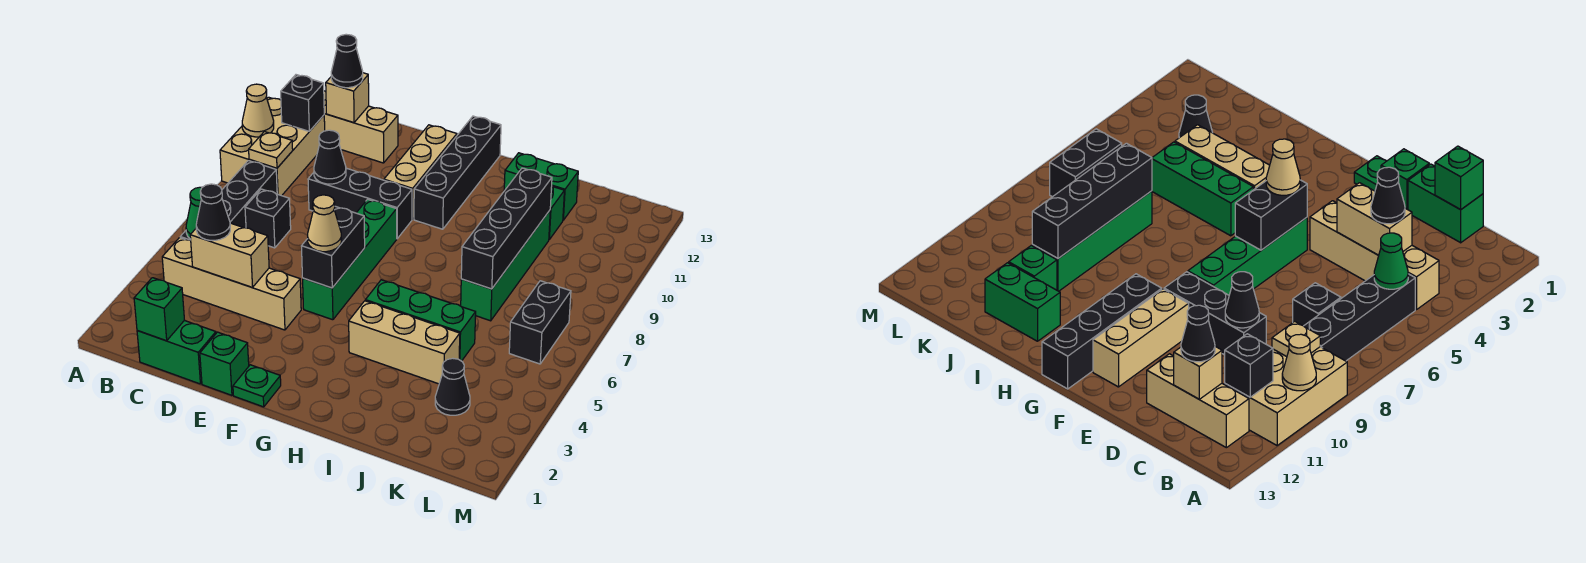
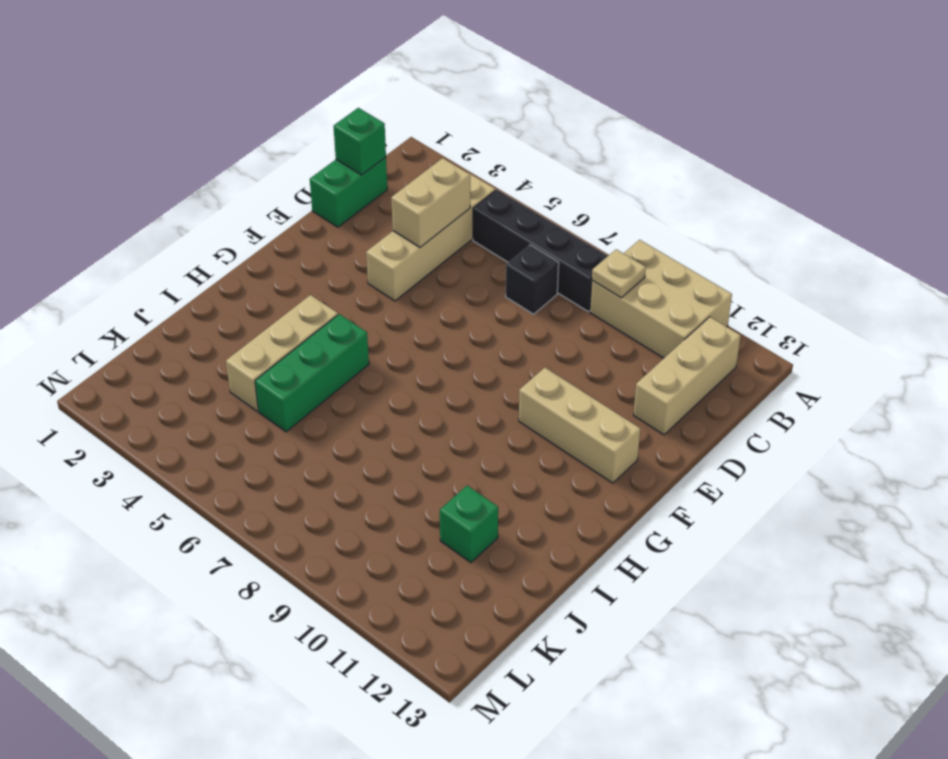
none -> black 1x3 brick [308,168,412,239]
none -> green 1x1 brick [200,332,249,395]
none -> green 1x1 plate [233,365,281,407]
none -> green 1x4 brick [303,199,397,320]

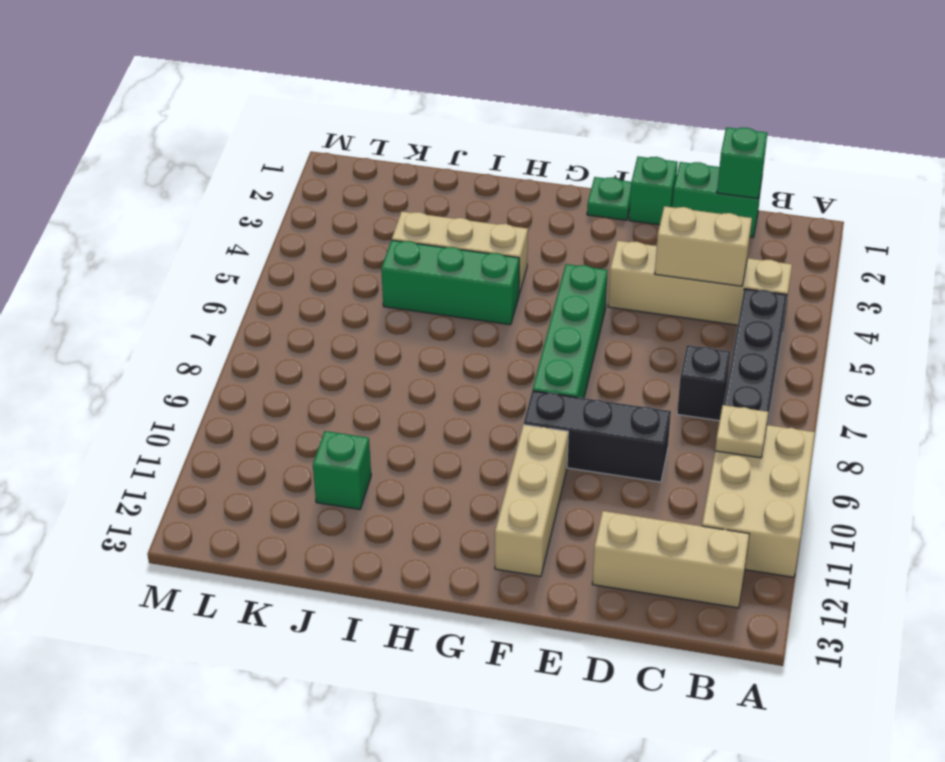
none -> black 1x4 brick [414,116,501,229]
none -> green 1x2 brick [504,153,578,220]
none -> green 1x4 brick [461,211,550,321]
none -> black 1x1 cone [435,358,470,415]

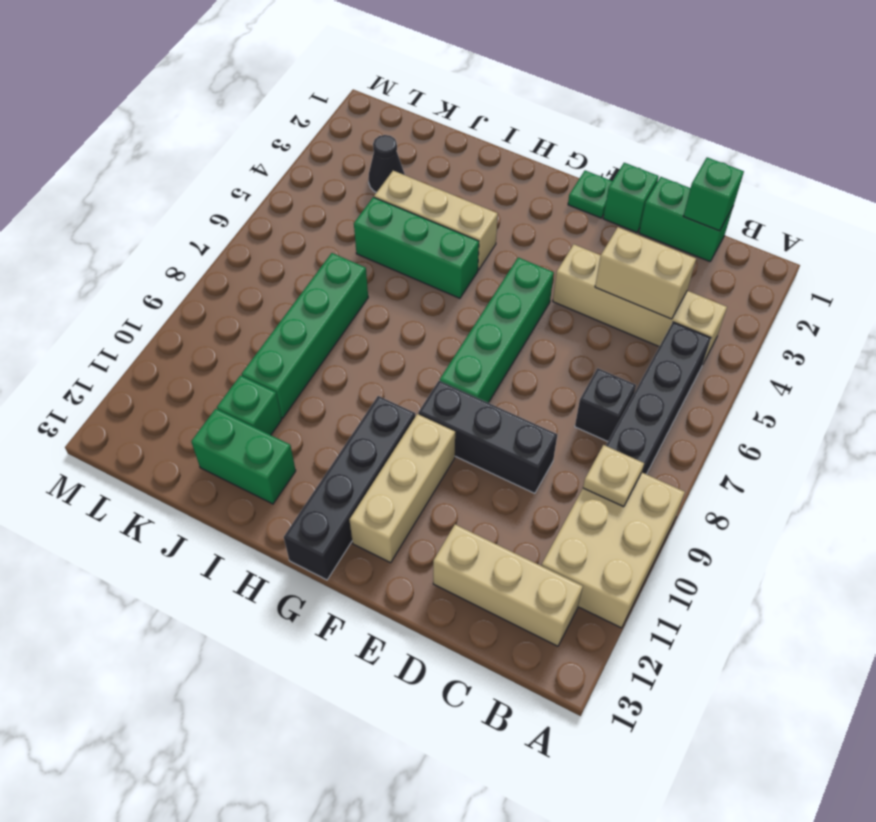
none -> black 1x2 brick [509,281,571,364]
none -> tan 1x1 cone [242,84,274,137]
none -> green 1x1 cone [186,187,202,239]
none -> black 1x1 brick [281,75,324,131]

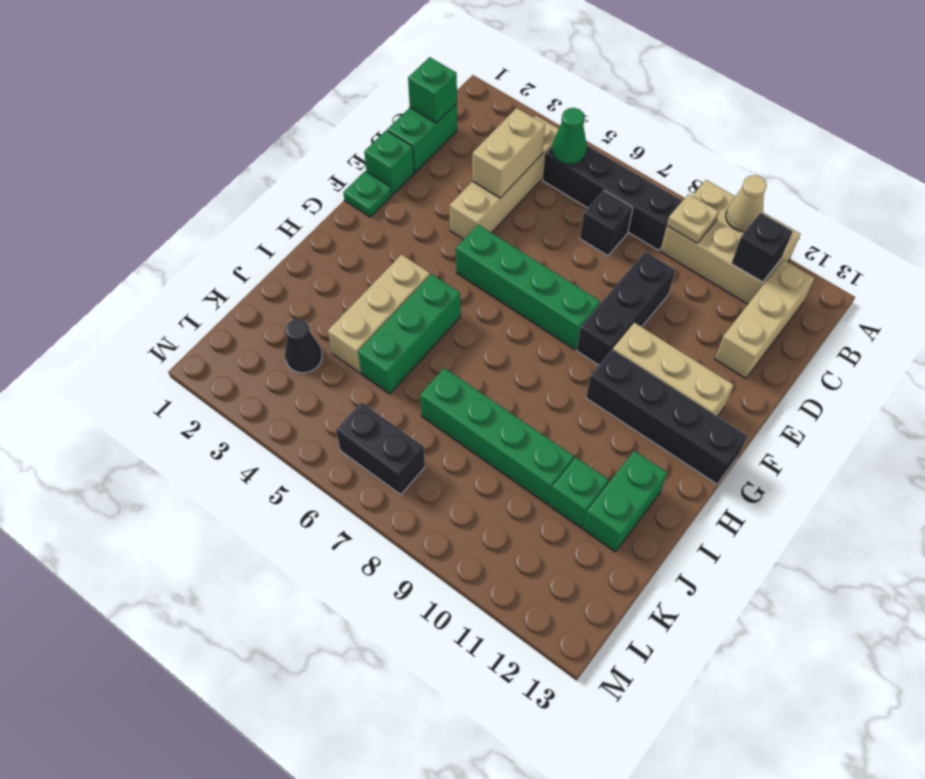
none -> tan 1x1 brick [326,73,369,123]
none -> black 1x1 cone [314,130,346,184]
none -> black 1x2 brick [302,206,365,288]
none -> black 1x4 brick [461,168,552,289]

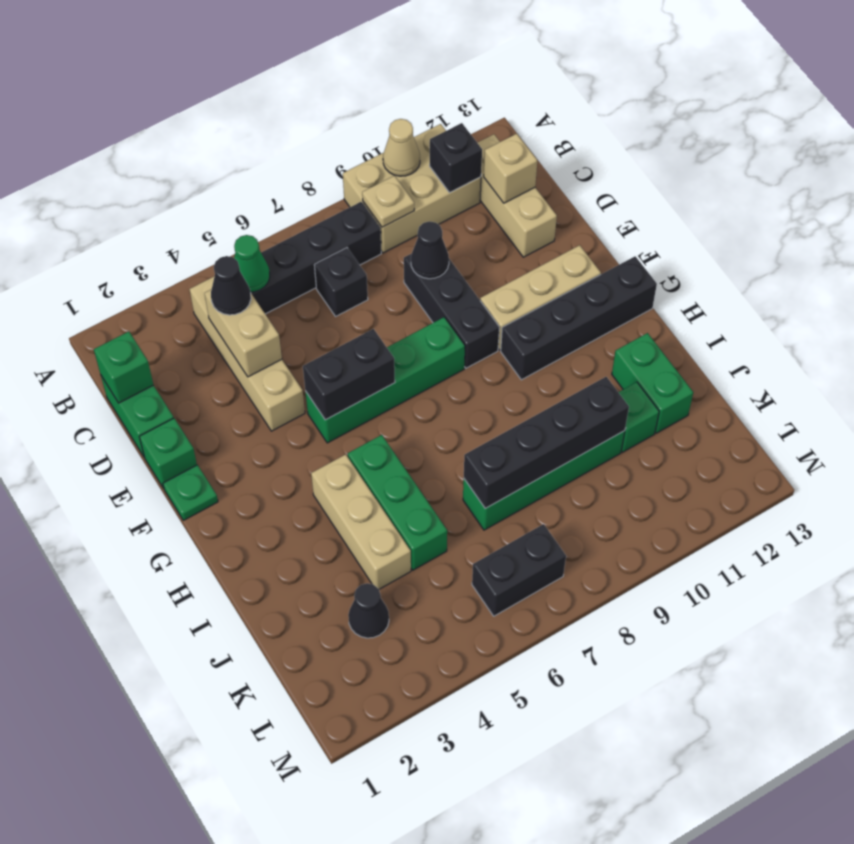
none -> black 1x1 cone [331,34,363,88]
none -> tan 1x1 cone [308,195,342,252]

